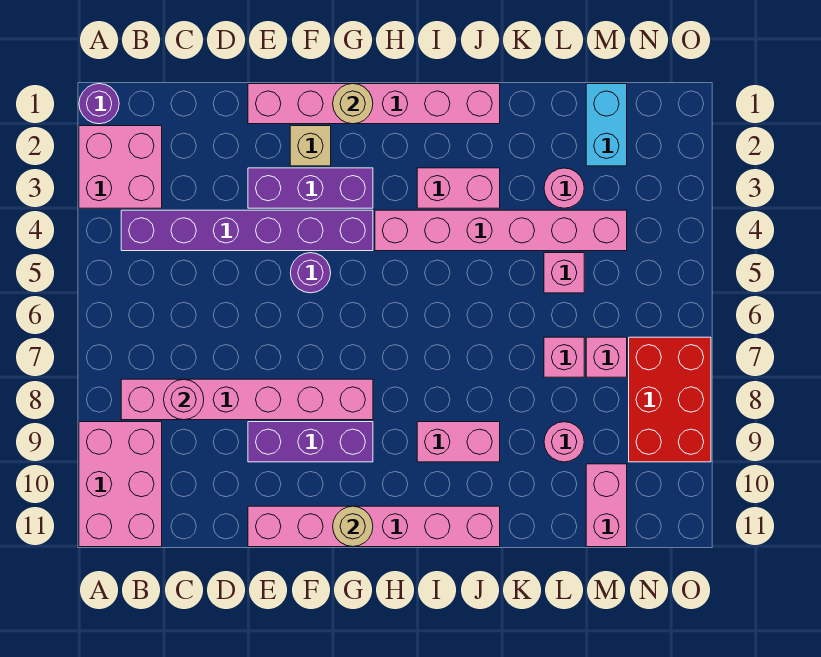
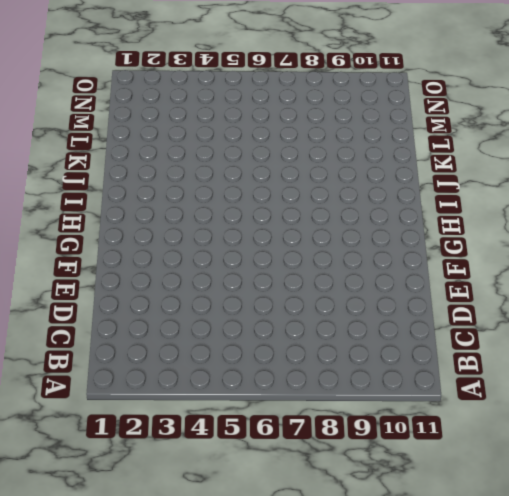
none -> purple 1x1 round brick [79,84,119,124]
none -> pink 2x2 brick [79,126,162,208]
none -> pink 2x3 brick [79,422,162,547]

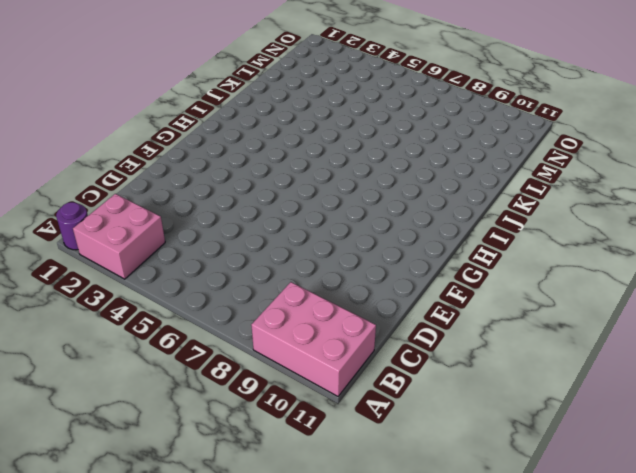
none -> purple 1x6 brick [121,210,373,251]
none -> pink 1x6 brick [121,379,373,420]
none -> pink 1x6 brick [248,84,500,124]

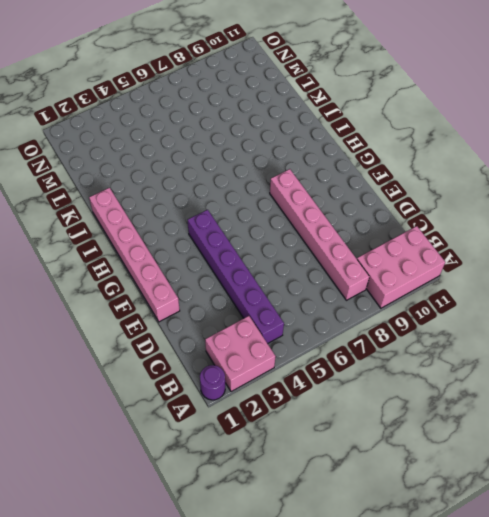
none -> purple 1x3 brick [248,168,373,208]
none -> purple 1x3 brick [248,422,373,462]
none -> pink 1x6 brick [248,506,500,547]

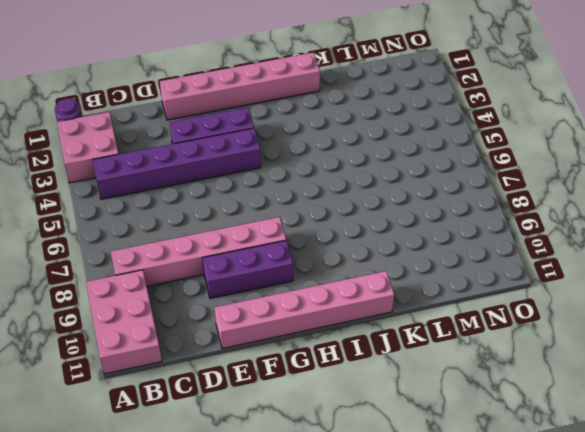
none -> tan 1x1 brick [290,126,331,166]
none -> purple 1x1 round brick [290,253,331,293]
none -> pink 1x6 brick [375,210,627,251]

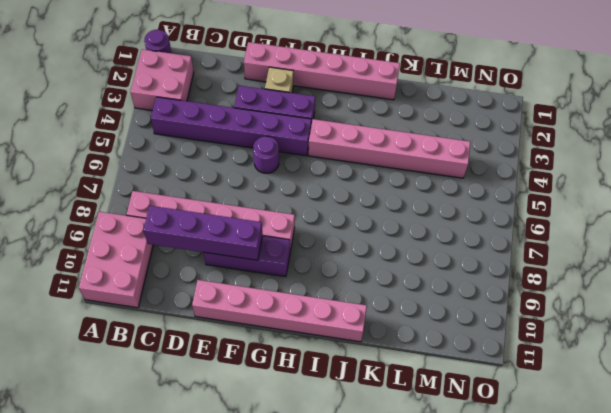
purple 1x4 brick [144,206,262,260] -> none
none -> pink 1x2 brick [417,168,500,208]
none -> pink 1x2 brick [417,422,500,462]
none -> pink 1x1 round brick [544,168,584,208]

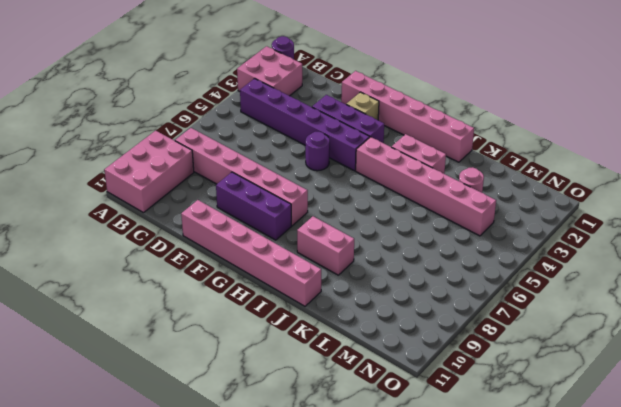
none -> pink 1x1 brick [544,253,584,293]
none -> pink 1x1 brick [544,337,584,377]
none -> pink 1x1 round brick [544,422,584,462]

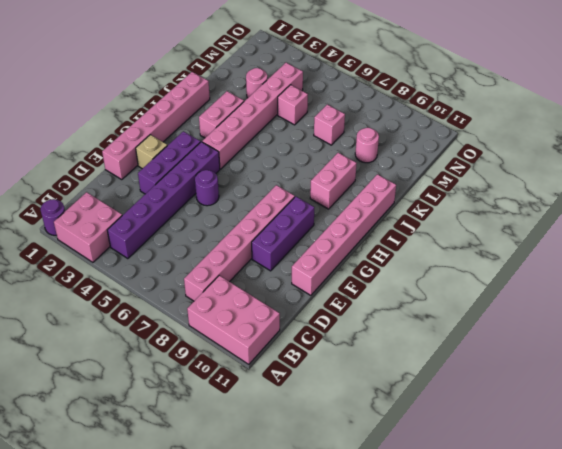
none -> cyan 1x2 brick [586,84,627,166]
none -> pink 1x1 brick [586,337,627,377]
none -> pink 1x2 brick [586,464,627,547]

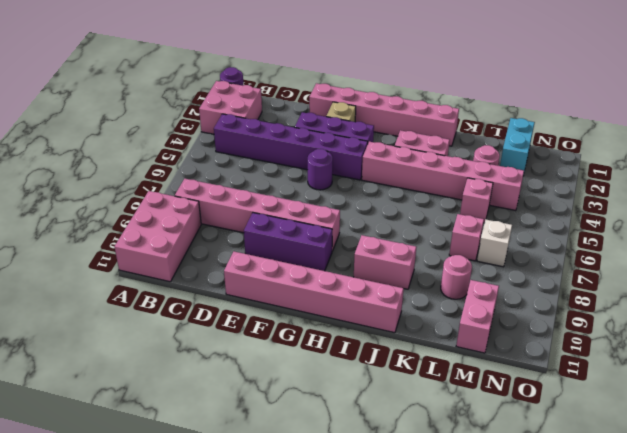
white 1x1 brick [477,219,512,267] -> pink 1x1 brick [586,337,627,377]
none -> red 2x3 brick [629,337,711,462]
none -> pink 1x1 round brick [164,379,204,420]
none -> tan 1x1 round brick [333,84,373,124]

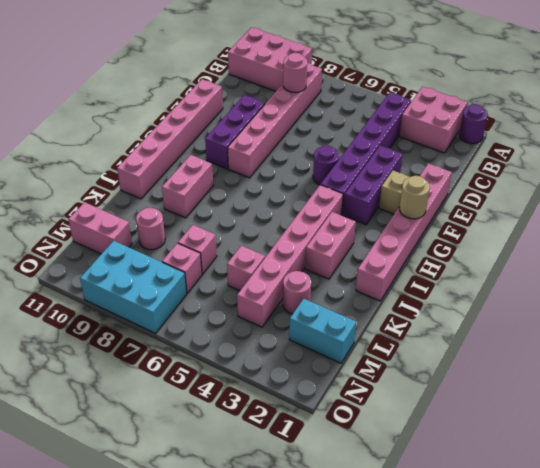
cyan 2x3 brick [80,241,187,333] -> red 2x3 brick [629,337,711,462]
none -> tan 1x1 round brick [333,506,373,547]

